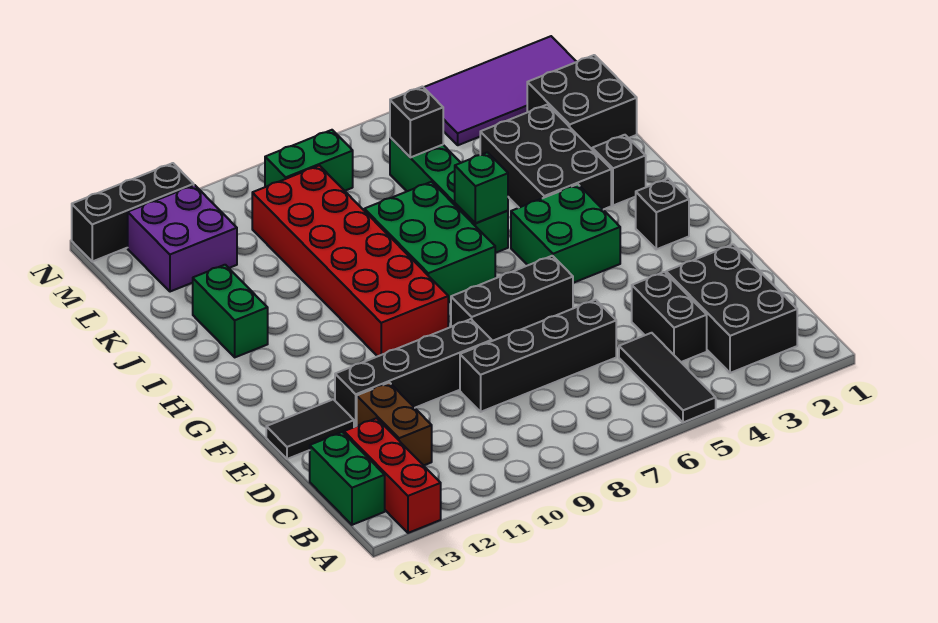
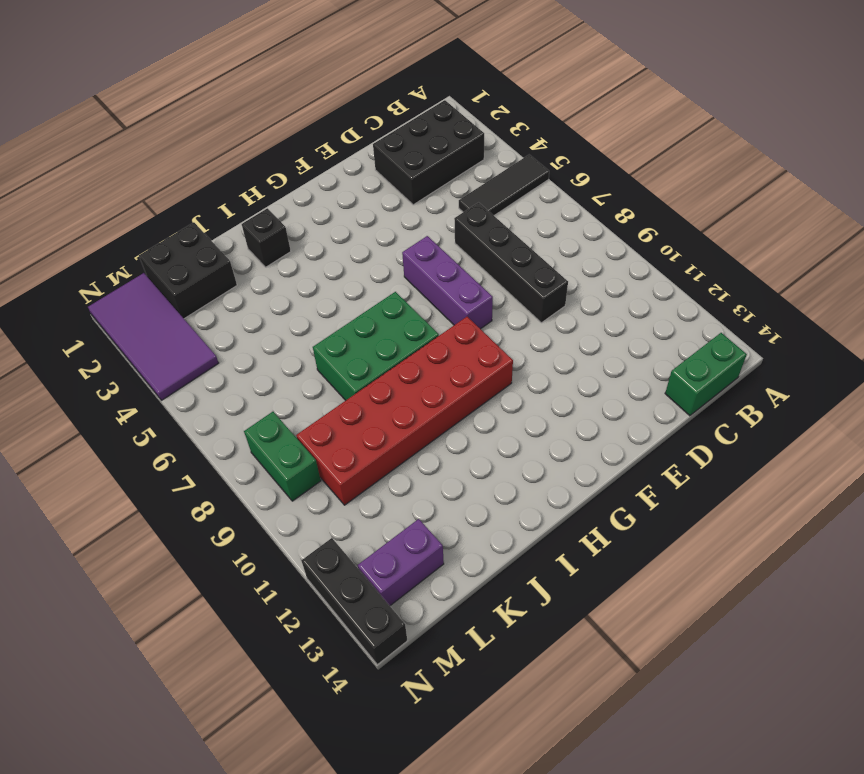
purple 1x3 brick [402,236,493,329] -> black 1x3 brick [451,256,573,341]
purple 1x2 brick [358,519,444,606] -> purple 2x2 brick [128,185,237,292]
none -> red 1x3 brick [344,418,441,533]
none -> black 1x2 brick [632,272,707,362]
none -> brown 1x2 brick [357,382,432,465]

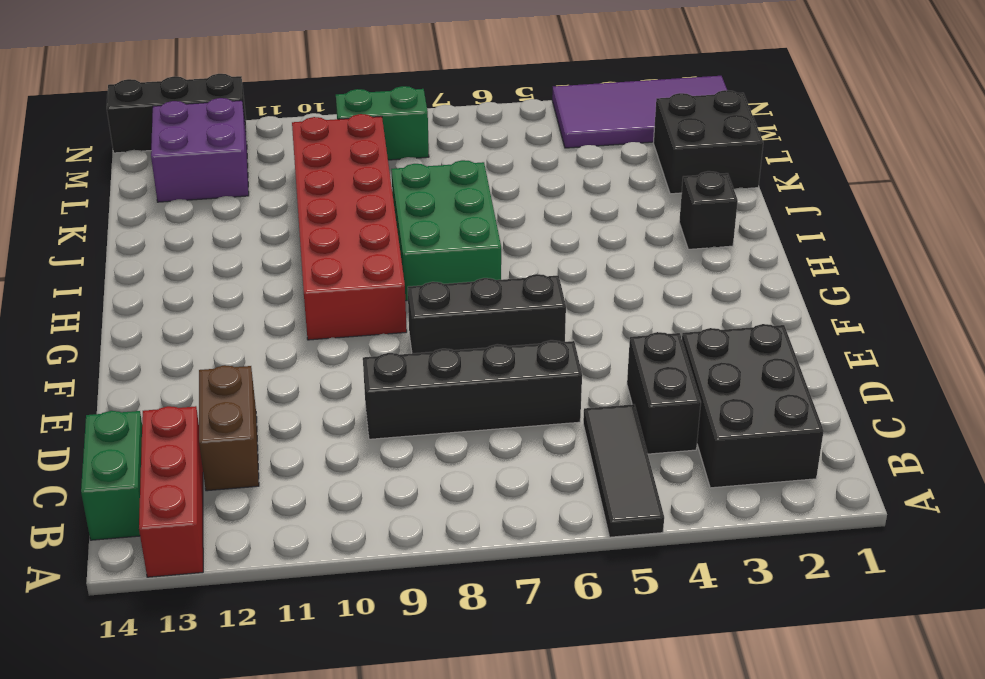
none -> black 1x4 brick [335,319,492,427]
none -> black 1x2 tile [266,399,354,459]
none -> black 1x1 brick [636,179,689,249]

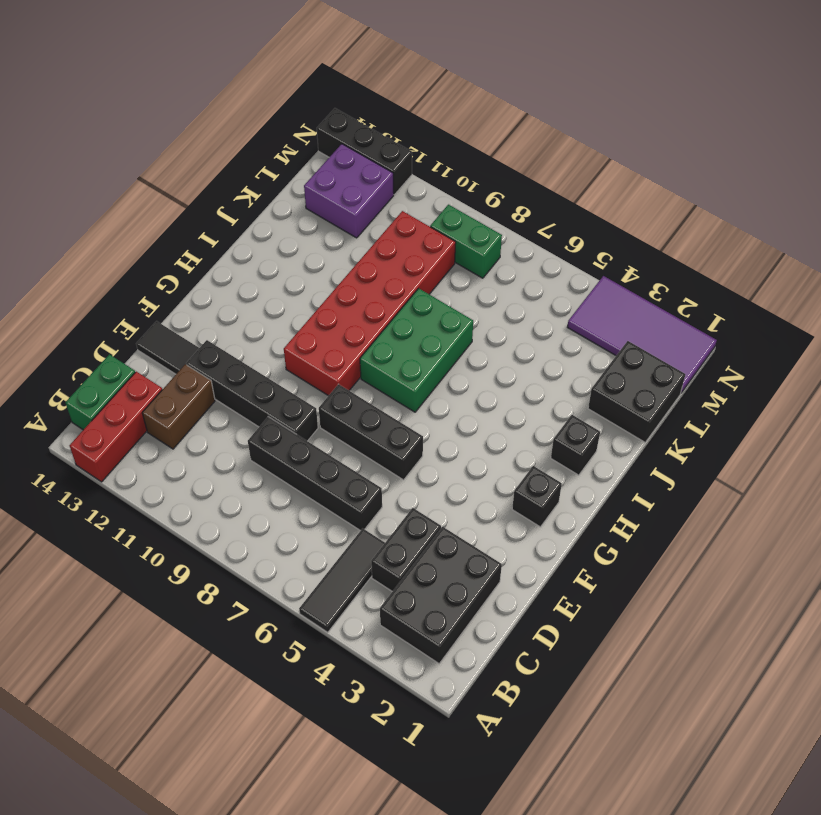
none -> green 2x2 brick [511,184,620,283]
none -> black 2x3 brick [480,105,611,210]
none -> green 1x4 brick [390,137,508,253]

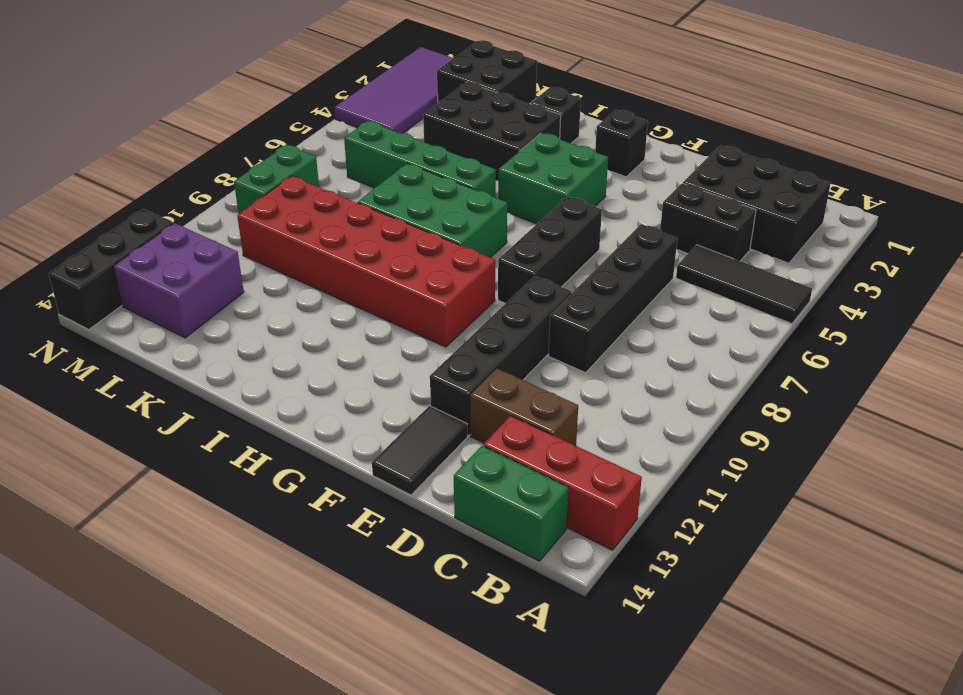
none -> green 1x2 brick [193,265,268,357]
none -> green 1x1 brick [455,152,508,223]
none -> black 1x1 brick [390,87,443,157]

